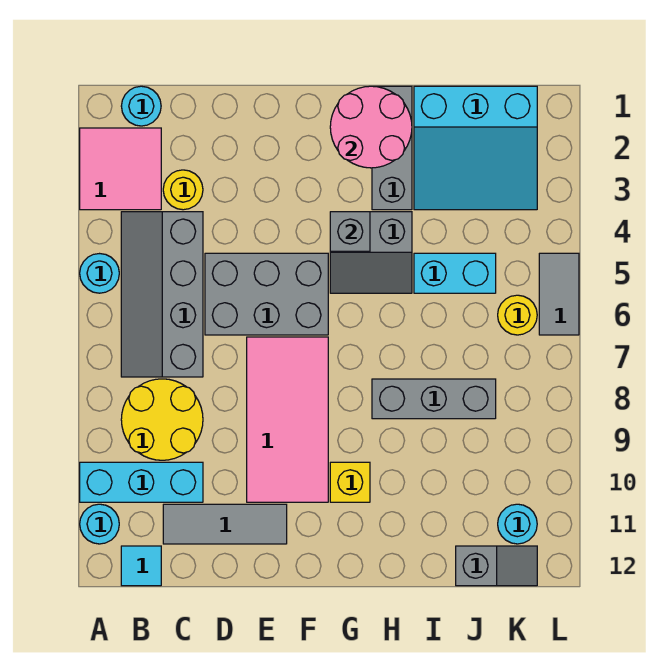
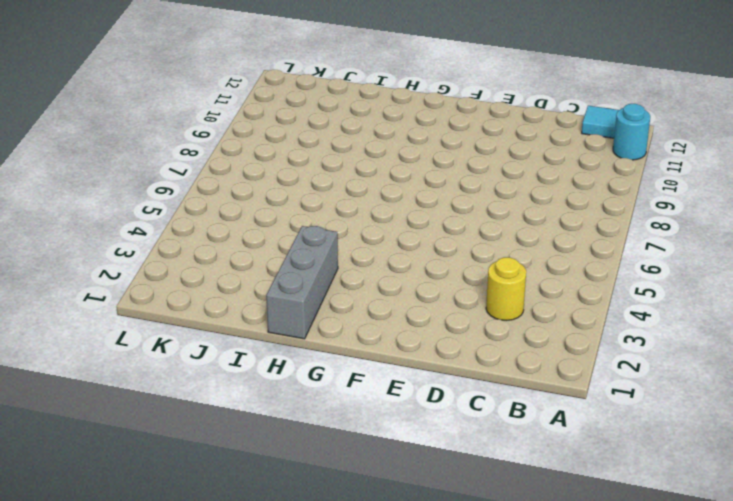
none -> pink 2x2 tile [80,128,161,210]
none -> cyan 1x1 round brick [80,254,119,293]
none -> cyan 1x3 brick [80,462,203,502]

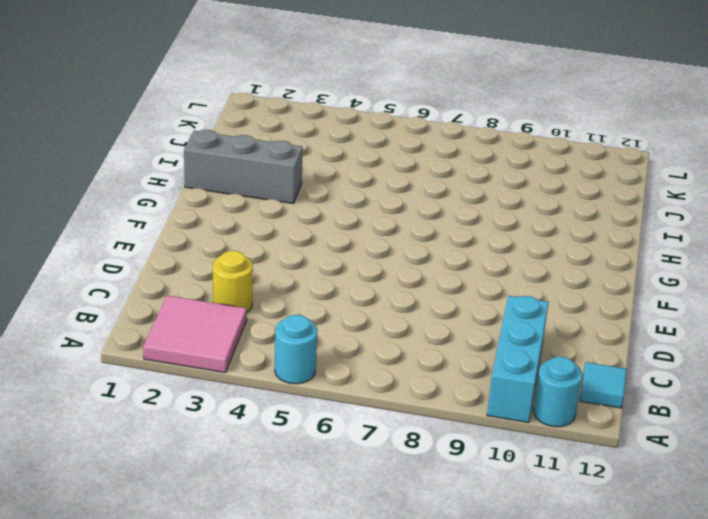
none -> cyan 1x1 round brick [121,86,161,126]
none -> grey 2x4 slope [121,212,203,377]
none -> yellow 2x2 round brick [121,379,203,460]

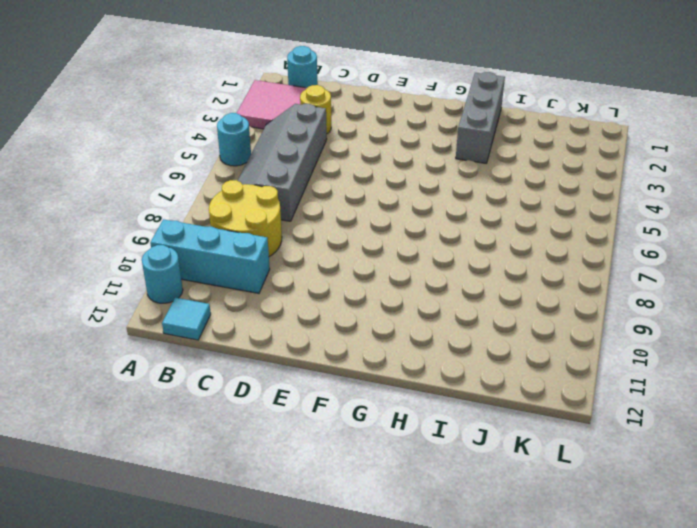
none -> grey 1x3 tile [163,504,287,544]
none -> grey 2x3 brick [205,253,328,335]
none -> pink 2x4 tile [247,337,328,502]

